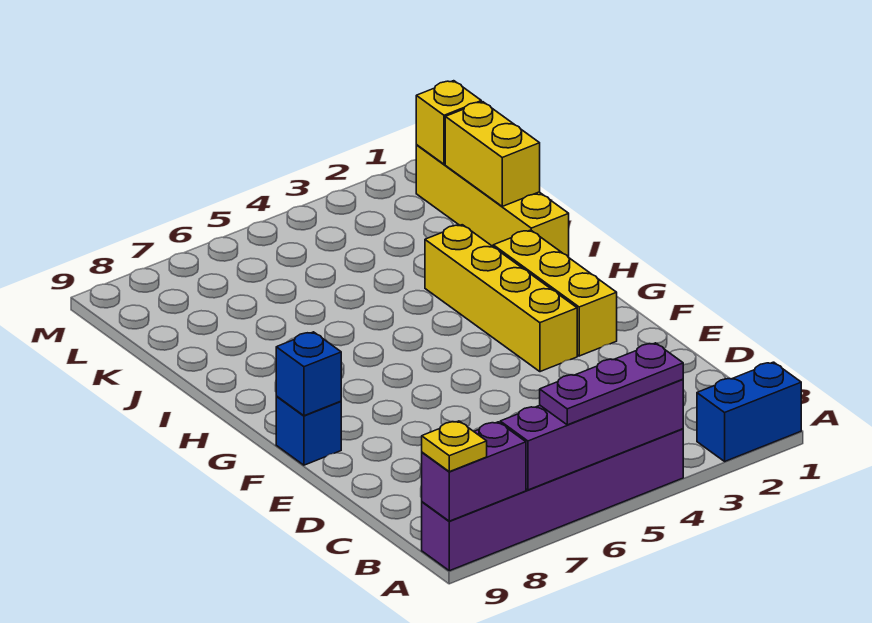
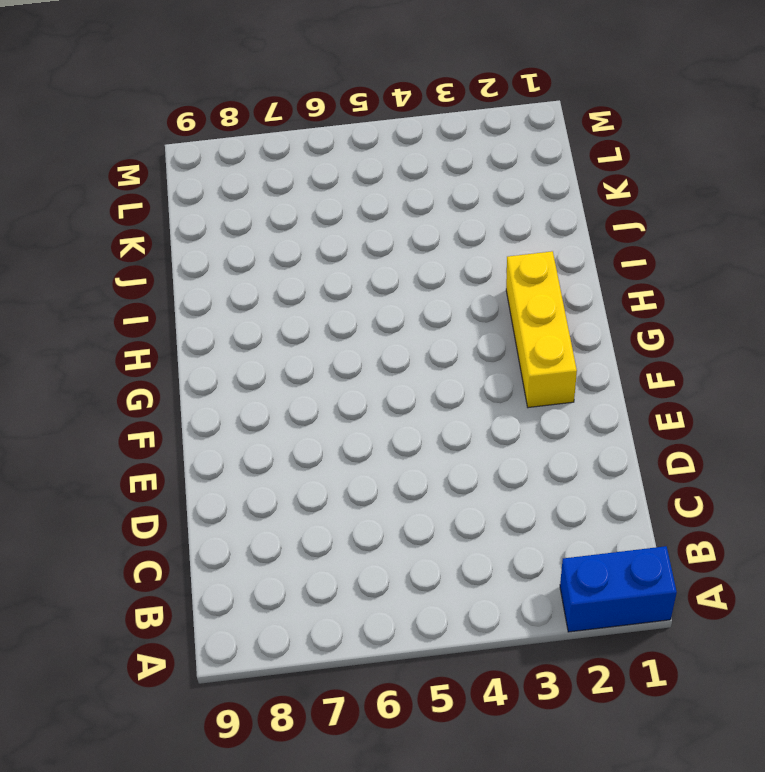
none -> purple 1x6 brick [422,429,683,571]
none -> yellow 1x4 brick [425,225,577,372]
none -> blue 1x1 brick [276,396,341,465]

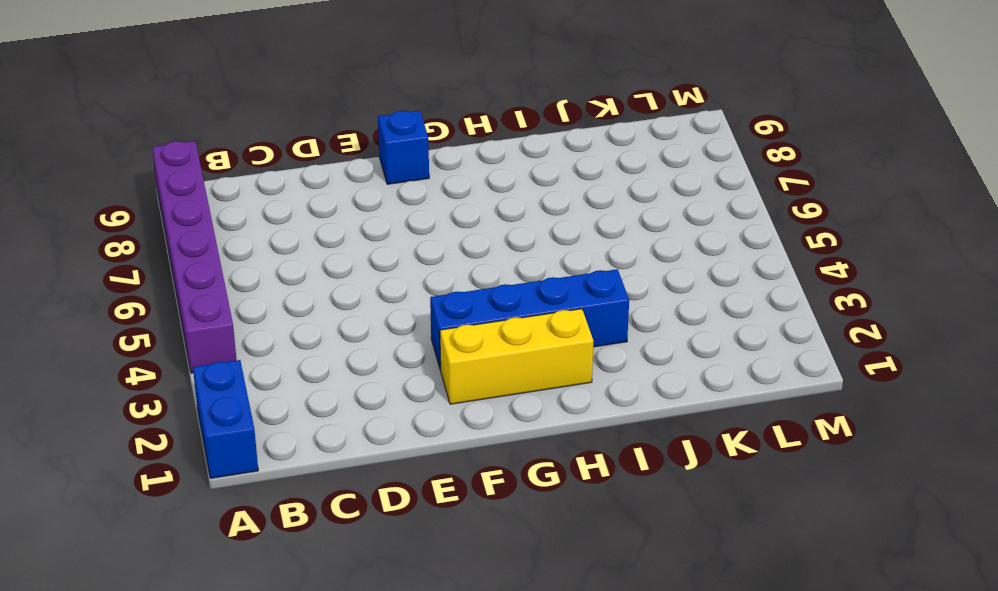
blue 1x4 brick [430,269,629,370] -> yellow 1x4 brick [425,225,577,372]
none -> yellow 1x4 brick [416,145,569,257]
none -> purple 1x4 brick [500,379,683,490]
none -> purple 1x2 brick [422,422,526,521]

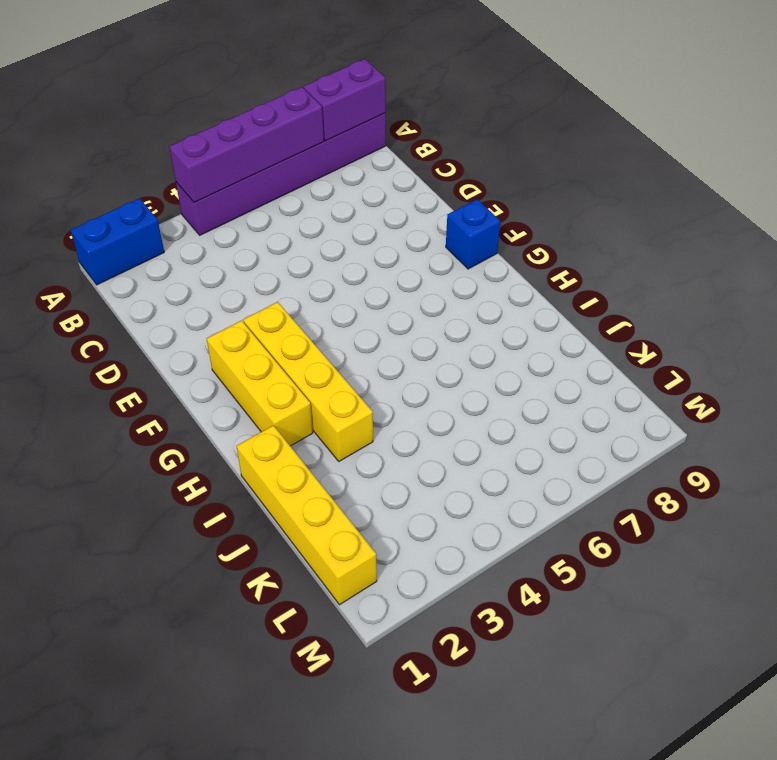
none -> blue 1x1 brick [276,332,341,416]
none -> yellow 1x2 brick [445,102,540,206]
none -> yellow 1x1 brick [416,81,481,164]

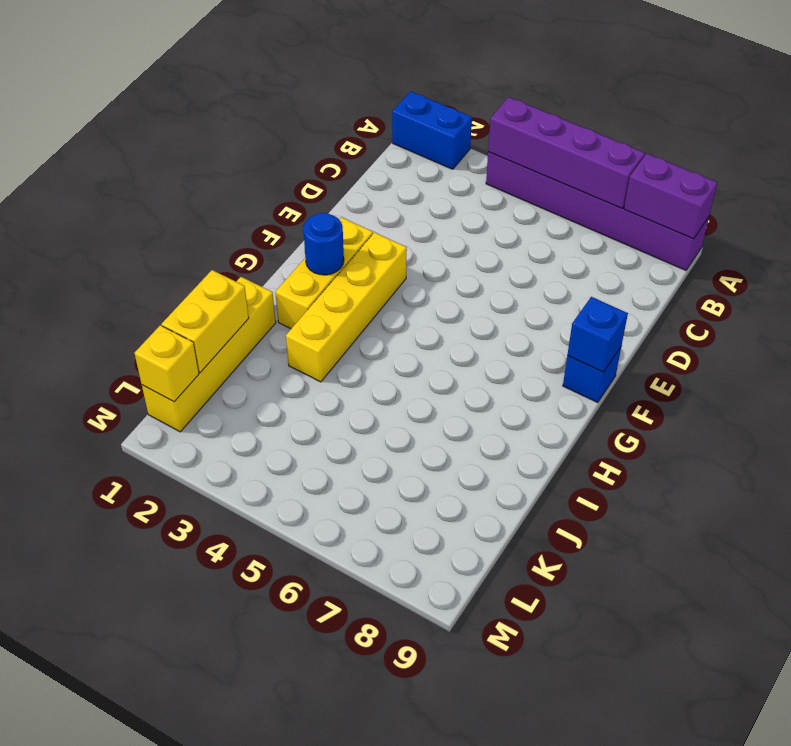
blue 1x1 round brick [303,213,344,275] -> none
none -> purple 1x3 plate [540,343,683,425]
none -> yellow 1x1 plate [422,421,487,472]

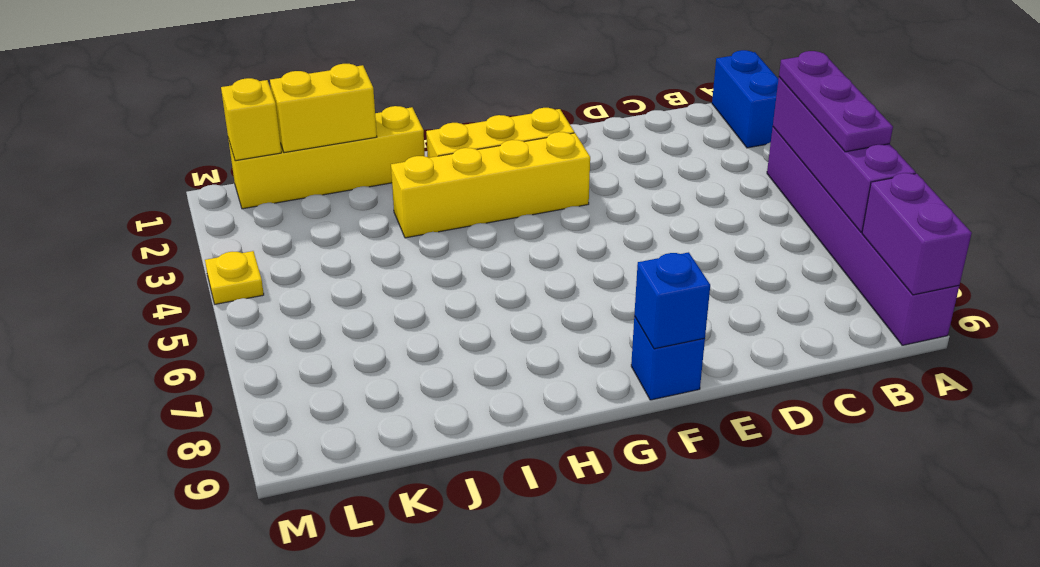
yellow 1x1 plate [205,251,264,304] -> yellow 1x1 plate moved to [422,421,487,472]

